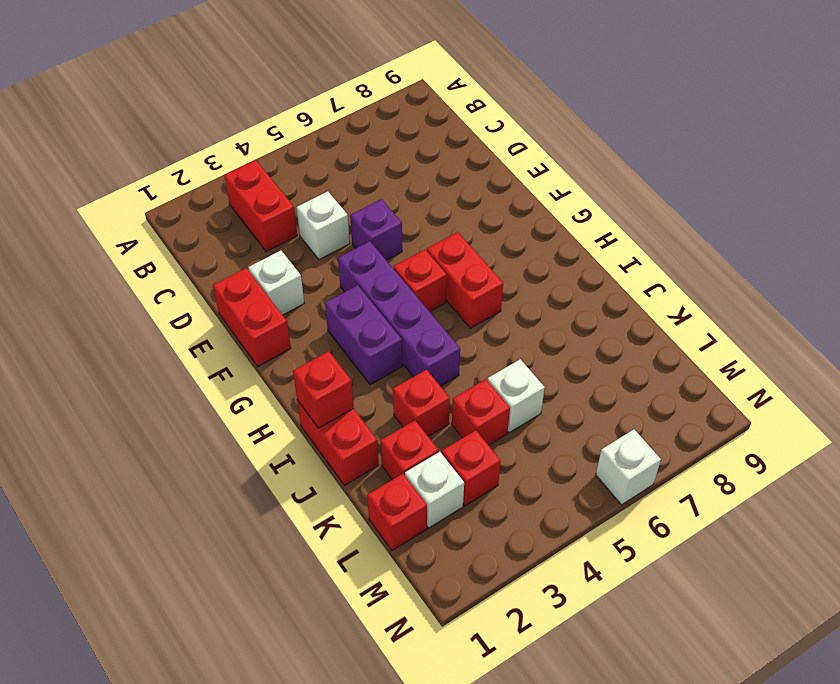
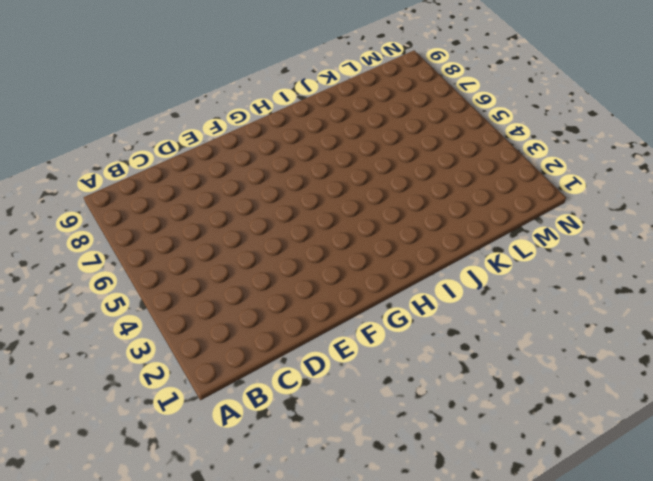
none -> red 1x2 brick [224,160,297,251]
none -> white 1x1 brick [297,191,350,259]
none -> red 1x2 brick [213,268,291,366]

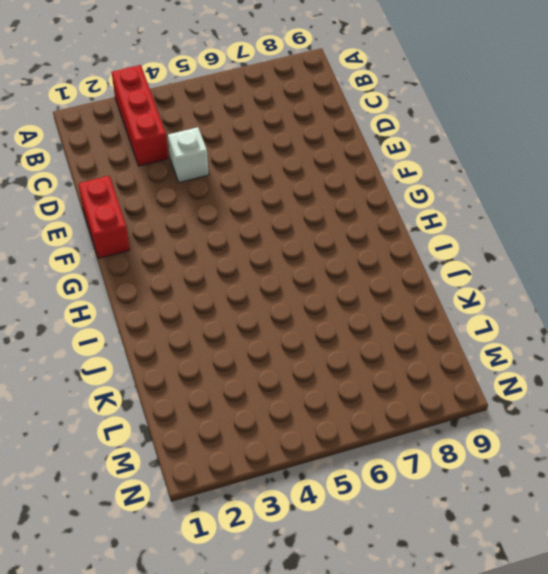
red 1x3 brick [112,65,168,166] -> red 1x2 brick [224,160,297,251]
none -> white 1x1 brick [248,251,304,315]
none -> purple 1x1 brick [350,199,402,260]
none -> purple 1x4 brick [338,241,460,386]

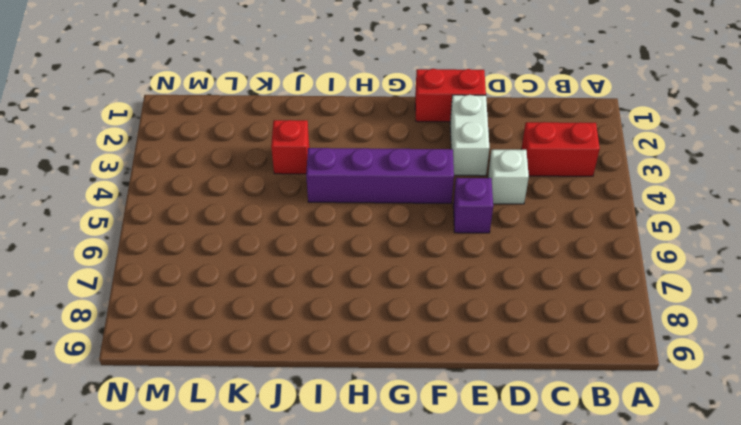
white 1x2 brick [450,95,489,176] -> white 1x1 brick [248,251,304,315]
none -> purple 1x2 brick [325,285,402,385]
none -> red 1x1 brick [393,250,447,312]
none -> red 1x2 brick [427,232,503,328]

